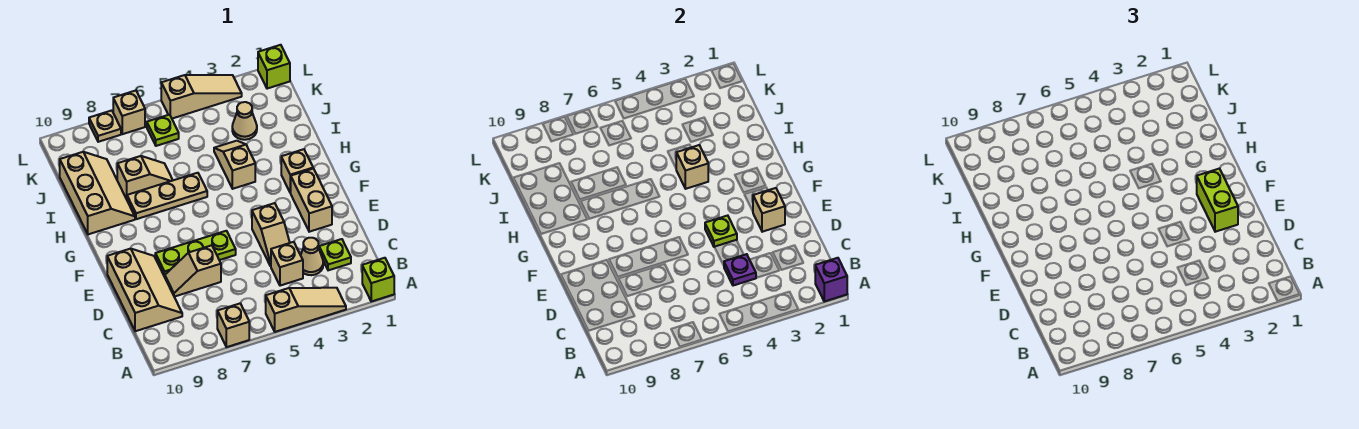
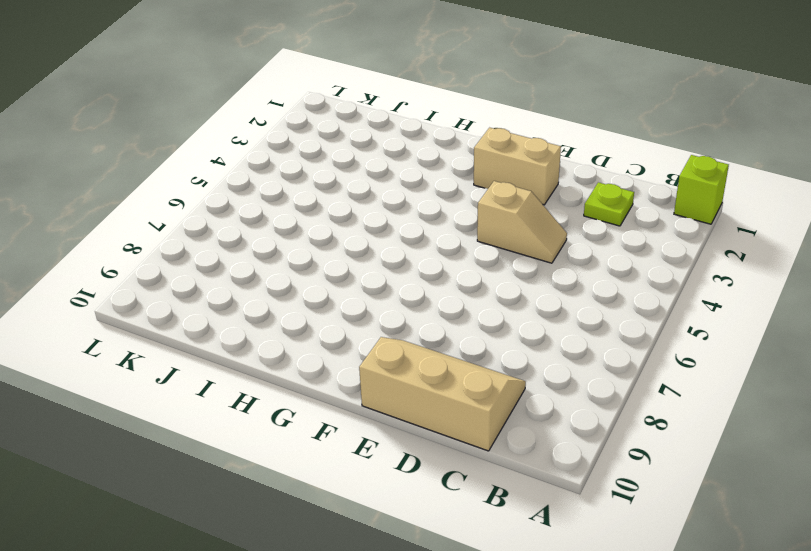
none -> tan 1x3 slope [266,288,346,332]
none -> tan 1x1 brick [217,303,249,347]
none -> tan 1x1 cone [301,238,323,275]

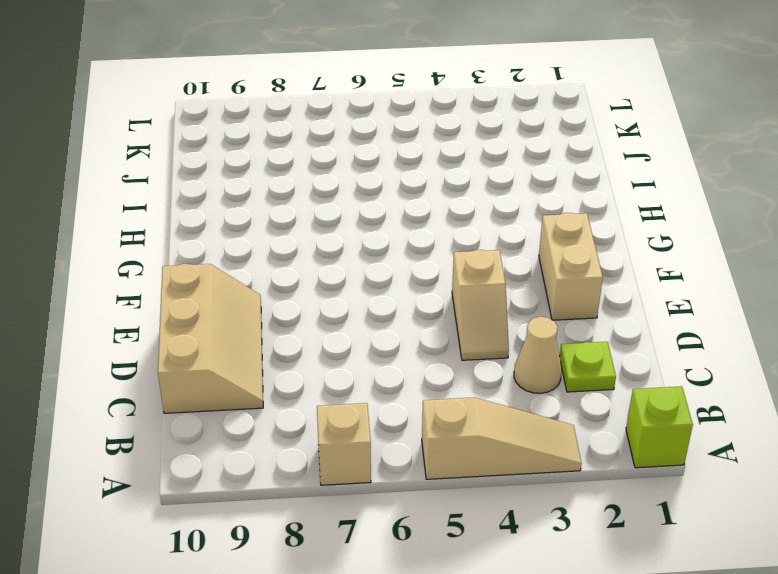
none -> tan 1x1 brick [271,242,303,286]
none -> tan 1x2 slope [165,245,221,297]
none -> lime 1x3 plate [155,231,236,277]

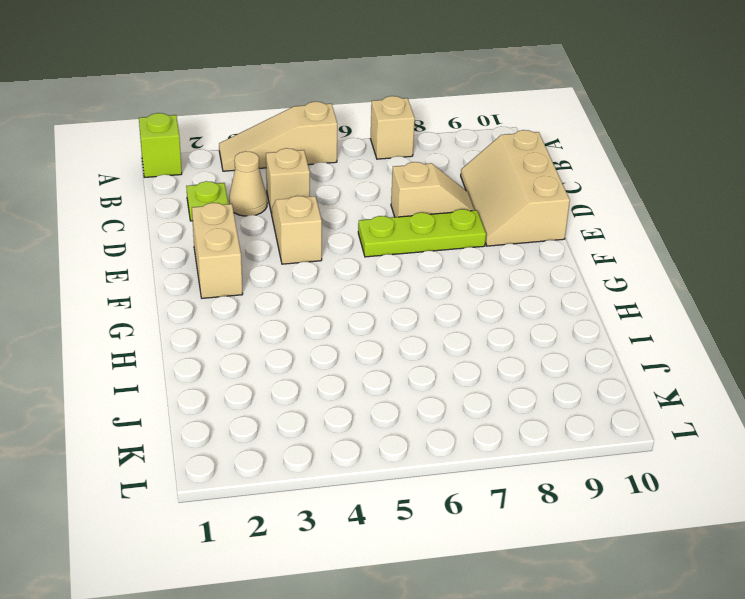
none -> tan 1x1 brick [281,149,313,193]
none -> tan 1x2 slope [214,141,255,189]
none -> tan 1x3 plate [127,173,207,219]

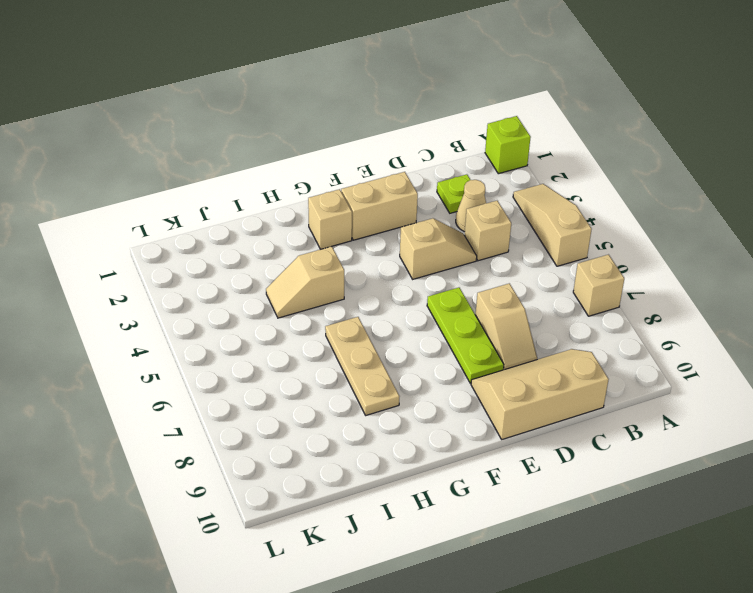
none -> tan 2x3 slope [60,152,135,234]
none -> tan 1x2 slope [117,156,173,199]
none -> tan 1x1 cone [232,102,257,140]

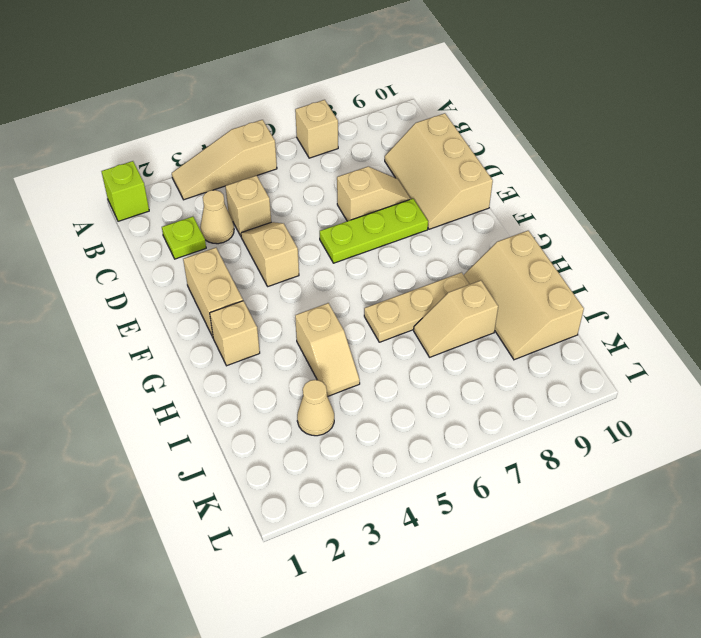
none -> lime 1x1 plate [147,115,179,146]
none -> lime 1x1 brick [258,45,290,89]
none -> tan 1x3 slope [161,75,242,119]

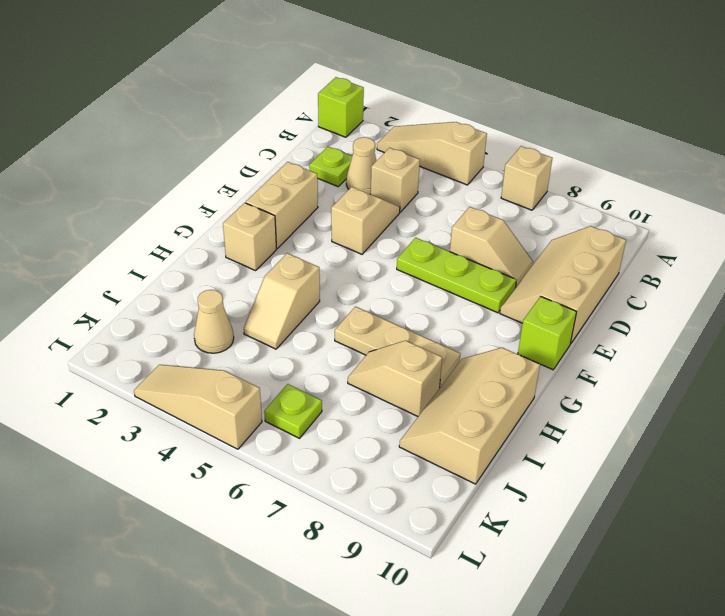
lime 1x1 brick [518,297,576,370] -> lime 1x1 brick moved to [258,45,290,89]
none -> tan 1x1 brick [113,91,145,134]
none -> tan 1x1 plate [89,110,121,142]
none -> purple 1x1 brick [815,258,847,301]

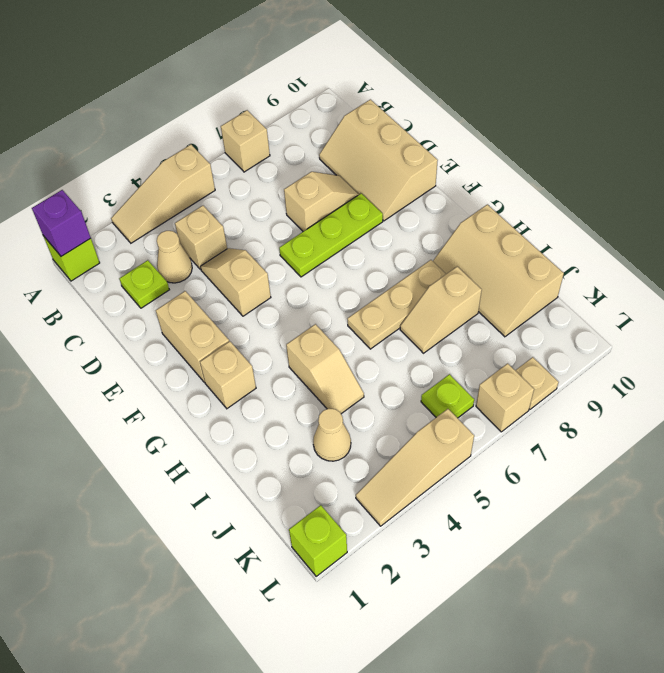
none -> purple 1x1 plate [724,254,756,286]
none -> tan 1x1 brick [753,188,785,232]
none -> lime 1x1 plate [705,216,737,247]

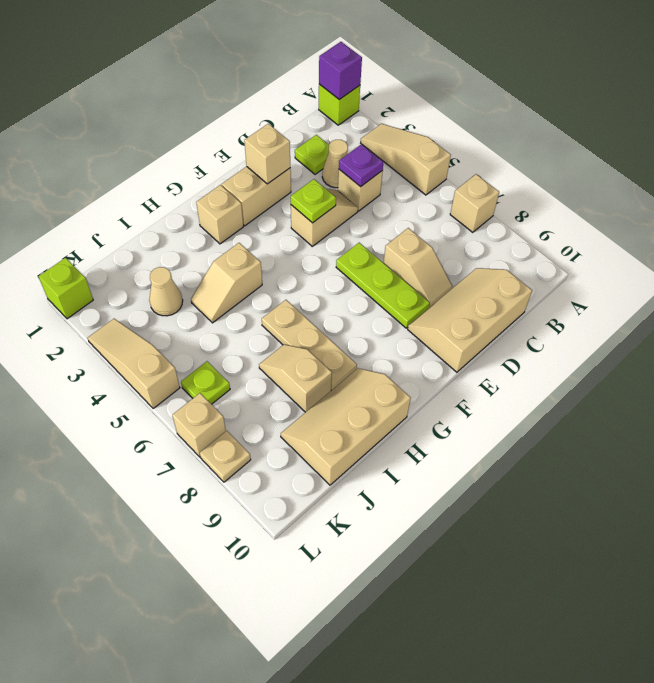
none -> tan 1x1 brick [676,145,708,189]
none -> lime 1x2 brick [1197,169,1238,232]

